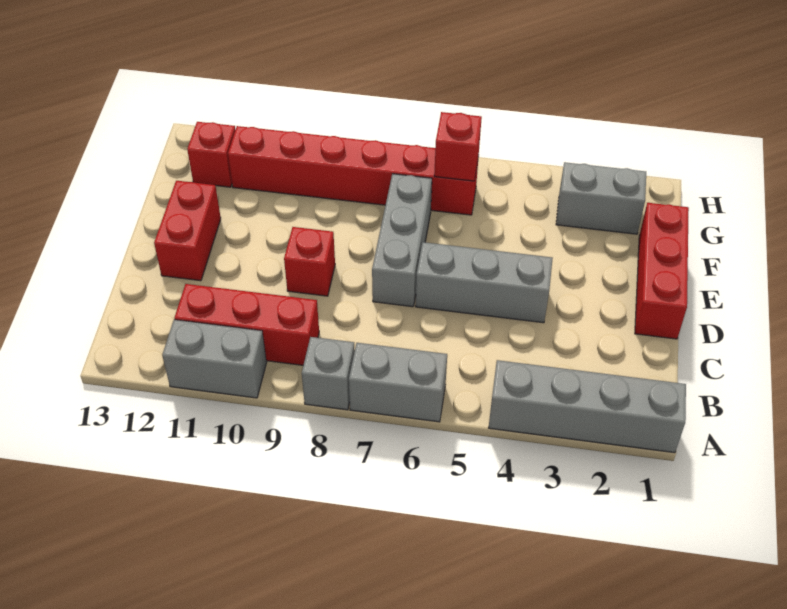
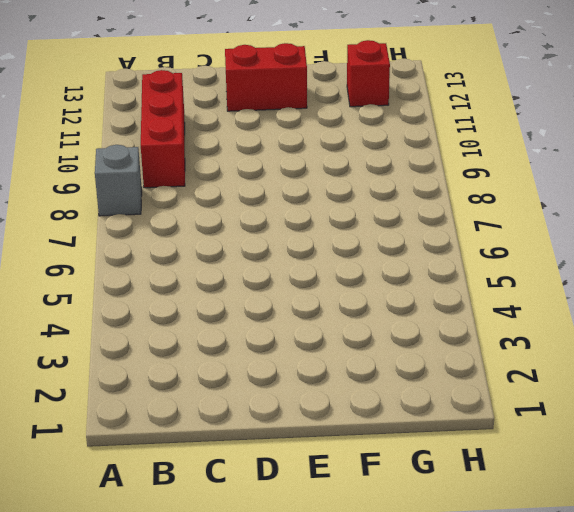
none -> grey 1x4 brick [489,360,686,453]
none -> grey 1x2 brick [349,343,447,422]
none -> grey 1x2 brick [162,320,267,398]

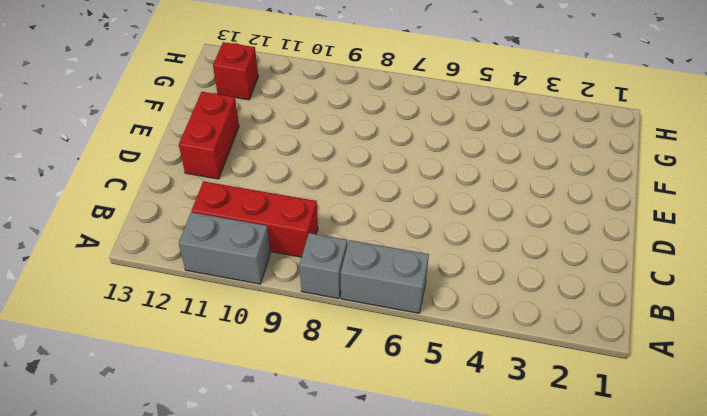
none -> grey 1x4 brick [489,360,686,453]
none -> red 1x3 brick [635,203,689,339]
none -> grey 1x3 brick [416,242,553,323]

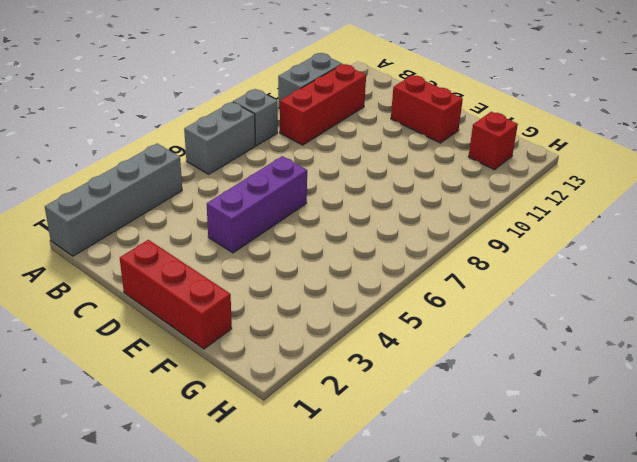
purple 1x3 brick [207,156,307,253] -> grey 1x3 brick [416,242,553,323]
none -> grey 1x3 brick [372,174,432,307]
none -> red 1x1 brick [284,227,335,296]
none -> grey 1x2 brick [556,162,646,234]

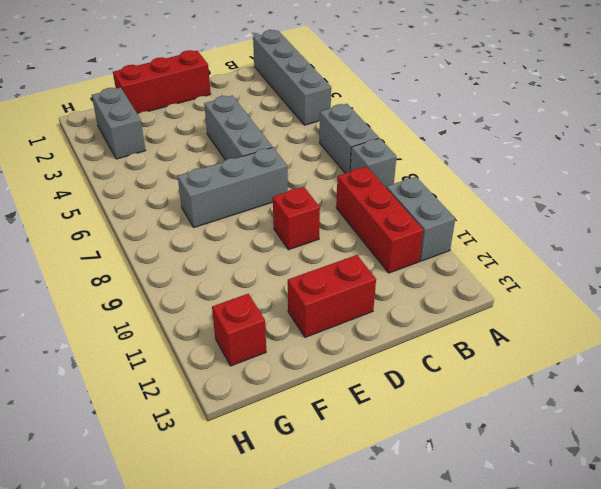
none -> red 1x6 brick [228,126,479,215]
none -> red 1x1 brick [434,112,482,181]

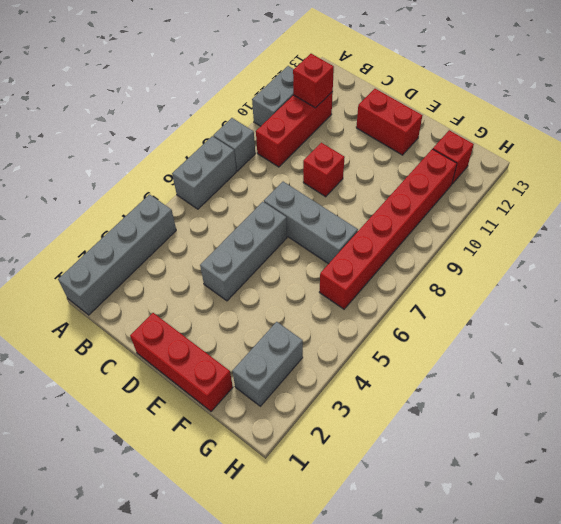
red 1x1 brick [293,54,334,108] -> red 1x1 brick moved to [434,112,482,181]

